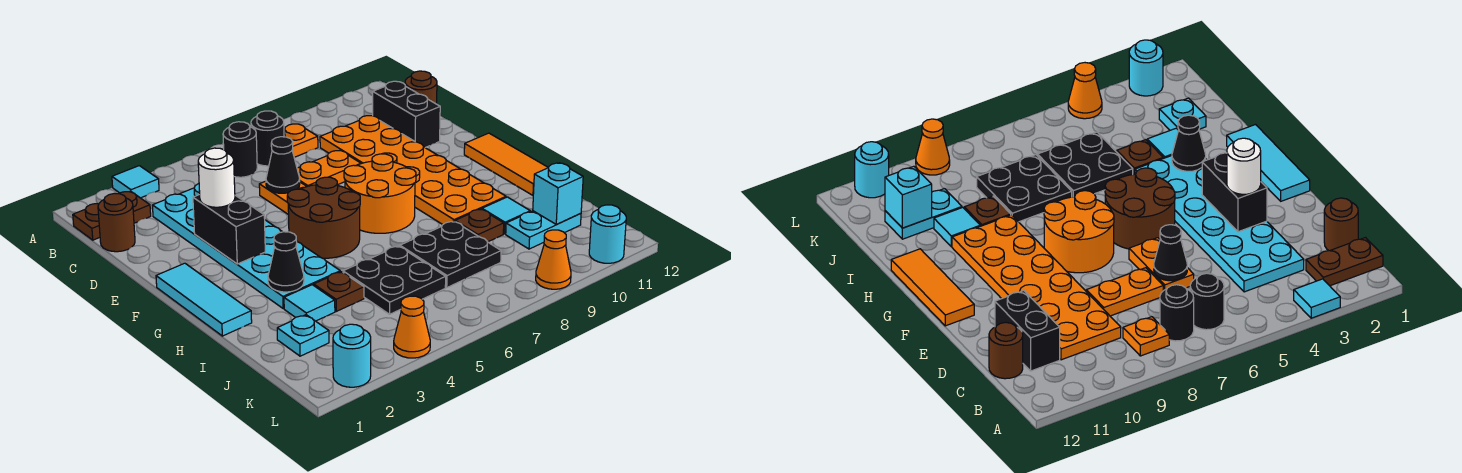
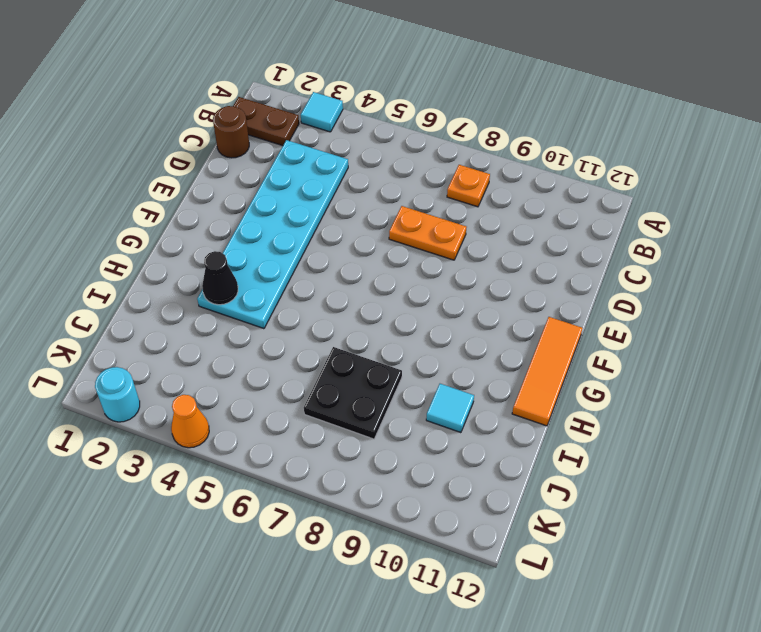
none -> black 1x1 round brick [223,122,257,177]
none -> black 1x1 round brick [251,111,284,166]
none -> orange 2x6 plate [320,116,506,225]
none -> black 1x2 brick [373,81,440,147]

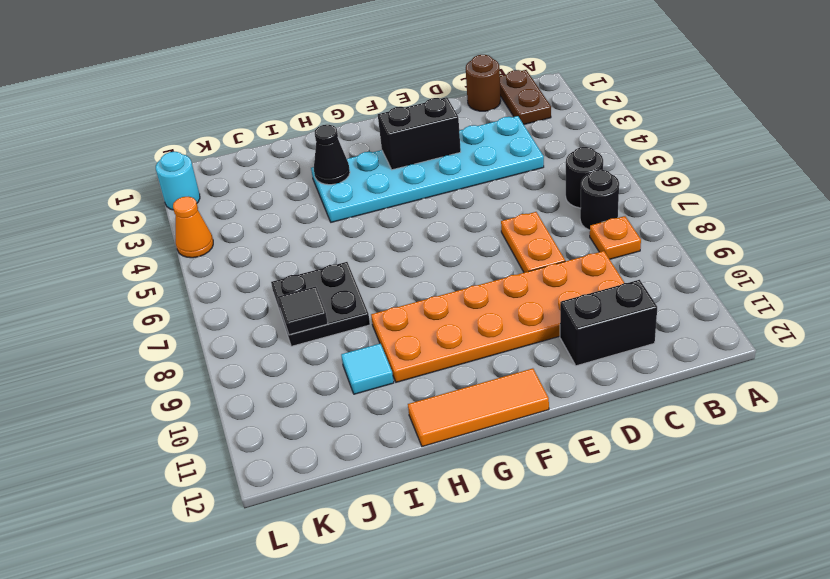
black 1x1 tile [278,287,328,335] -> none
none -> cyan 1x1 tile [112,166,159,198]
none -> brown 1x1 round brick [405,71,437,104]
none -> orange 1x2 plate [259,181,307,215]
none -> cyan 1x3 tile [156,263,252,336]

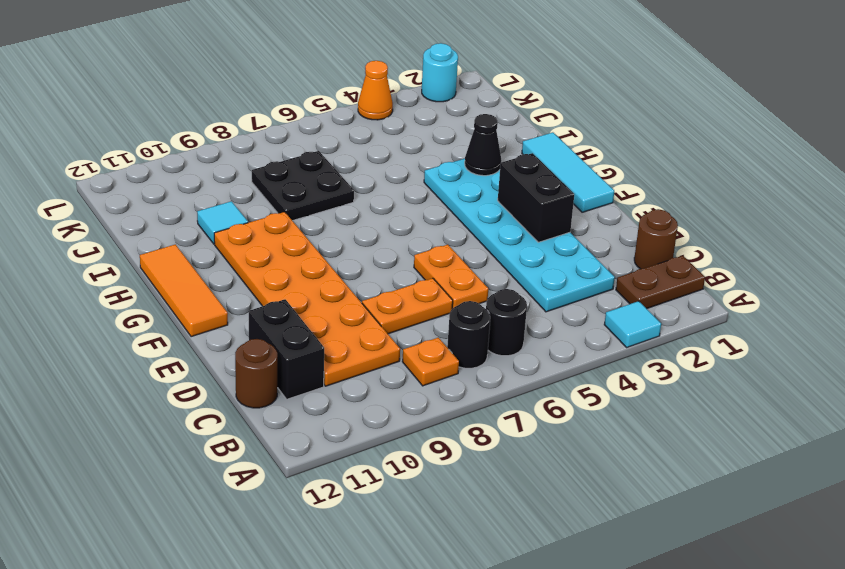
none -> brown 2x2 round brick [287,177,360,258]
none -> orange 2x2 round brick [344,154,416,233]
none -> cyan 1x1 tile [284,285,335,321]
none -> brown 1x1 plate [314,272,364,311]

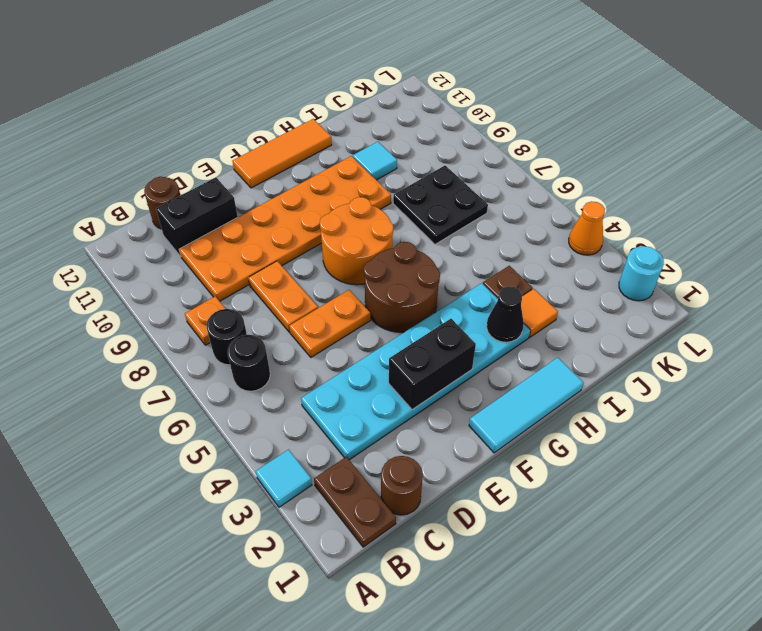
orange 1x1 tile [521,289,558,337] -> cyan 1x1 tile [284,285,335,321]
none -> black 2x2 plate [343,246,446,314]
none -> brown 1x1 plate [455,209,504,242]
none -> cyan 1x1 plate [277,315,329,356]
none -> cyan 1x2 plate [506,211,581,249]

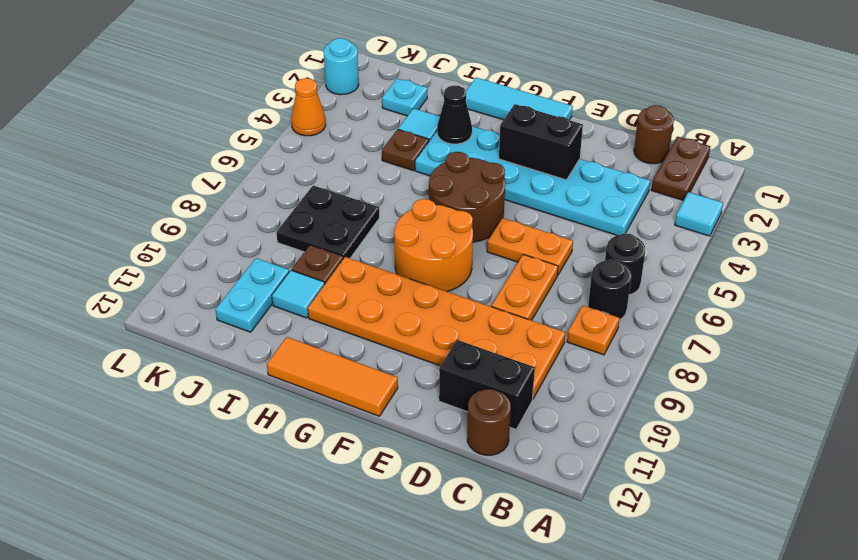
none -> black 2x2 plate [343,246,446,314]
none -> orange 1x1 cone [536,230,571,289]
none -> cyan 1x1 round brick [589,205,626,263]
none -> black 1x1 cone [266,137,300,193]

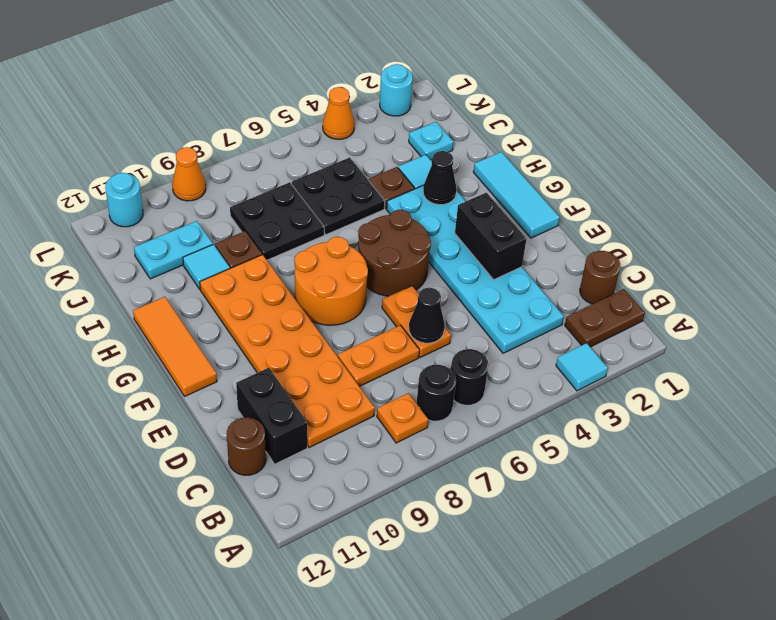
none -> cyan 1x1 brick [533,163,583,224]
none -> white 1x1 round brick [198,148,235,207]

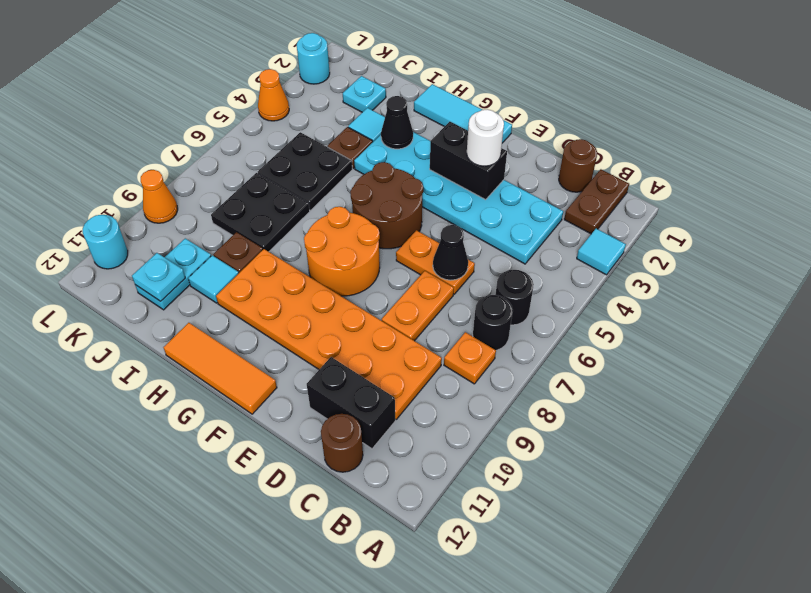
cyan 1x1 plate [132,253,185,301] -> cyan 1x1 brick [533,163,583,224]

